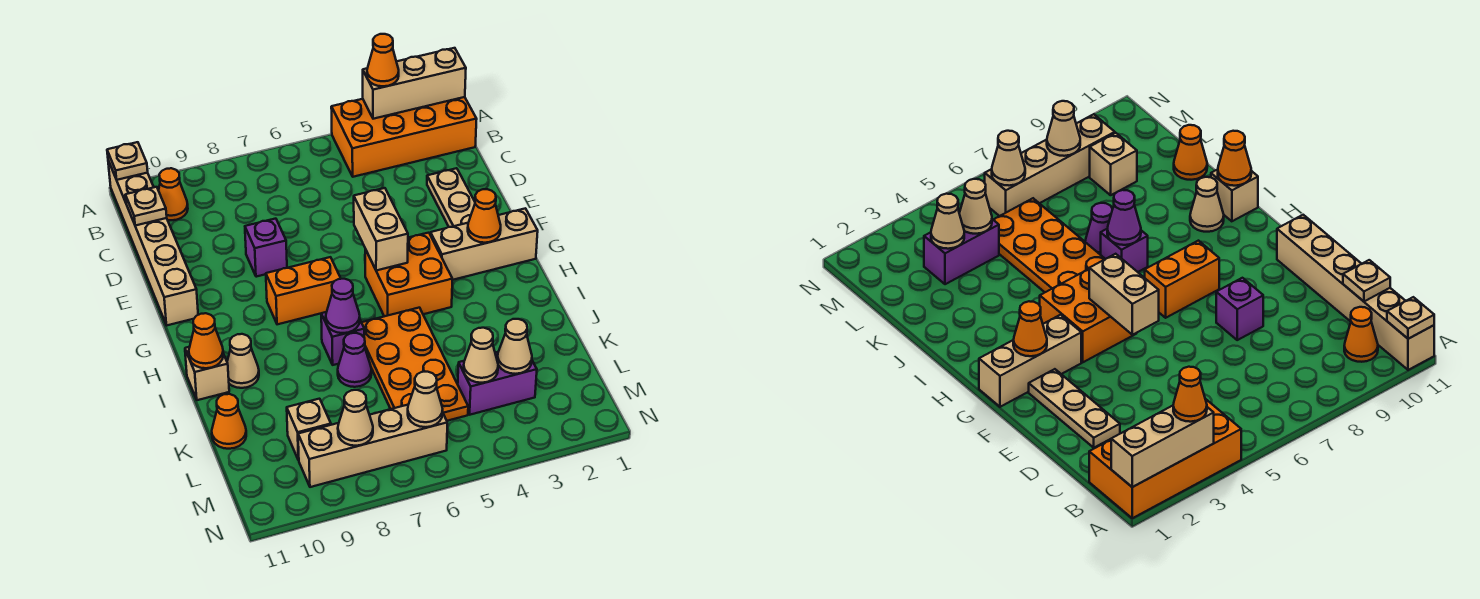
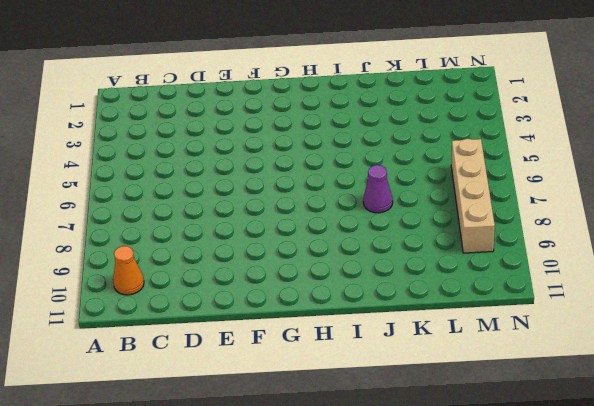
none -> orange 2x4 brick [331,97,477,177]
none -> tan 1x6 brick [108,160,198,325]
none -> tan 1x3 plate [427,168,475,227]

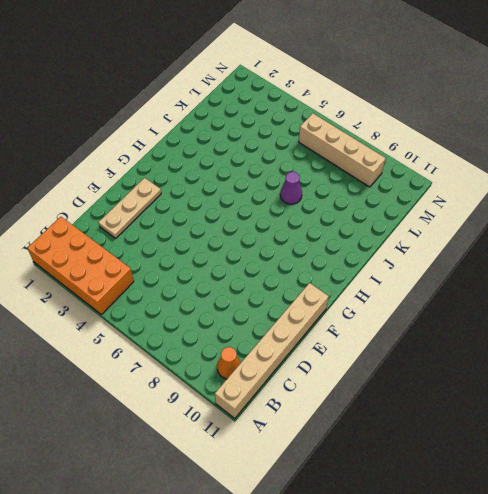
none -> purple 1x1 brick [245,219,287,277]
none -> tan 1x3 brick [430,208,538,280]
none -> orange 2x2 brick [365,233,452,316]

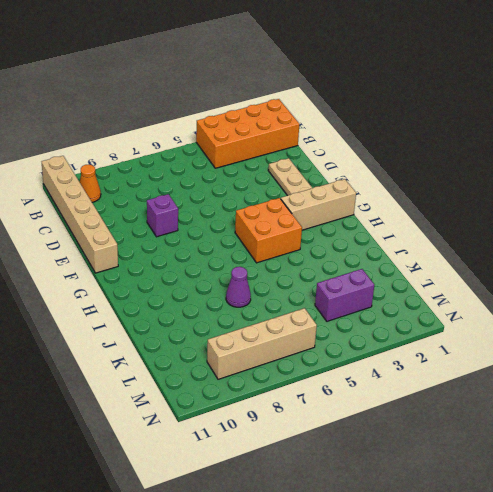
none -> orange 1x2 brick [266,257,341,324]
none -> orange 2x4 plate [362,308,468,421]
none -> purple 1x1 brick [321,312,364,365]

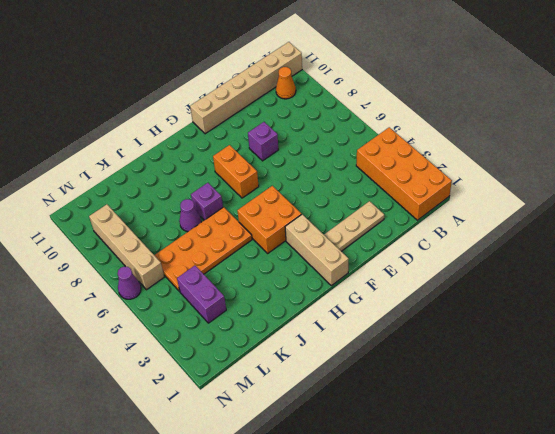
purple 1x1 cone [118,267,141,299] -> purple 1x1 cone moved to [326,279,360,333]
none -> tan 1x1 cone [227,334,259,388]
none -> tan 1x1 brick [185,347,229,400]
none -> orange 1x1 cone [212,394,246,449]

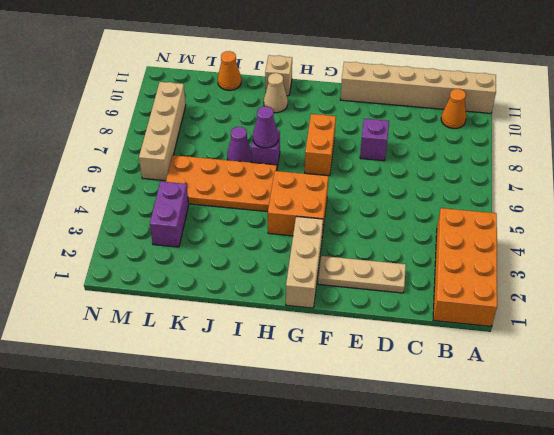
none -> tan 1x1 brick [287,399,331,460]
none -> tan 1x3 brick [363,48,466,119]
none -> tan 1x1 plate [107,142,148,180]

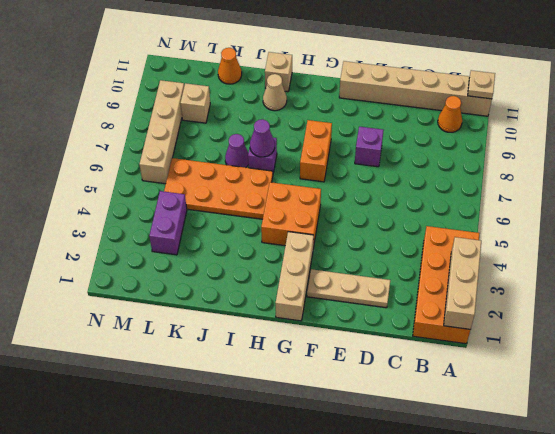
none -> tan 1x1 plate [125,187,167,226]
none -> tan 1x2 brick [354,188,408,271]
none -> orange 1x1 cone [468,189,501,243]

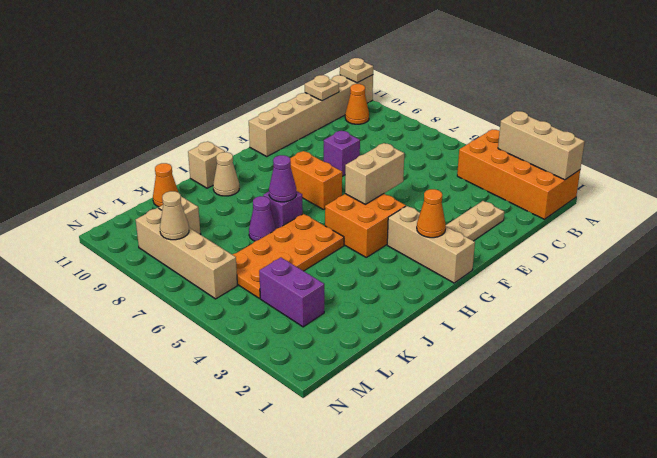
none -> orange 1x1 cone [189,313,223,368]
none -> tan 1x1 cone [497,319,532,374]
none -> tan 1x1 cone [464,328,498,383]

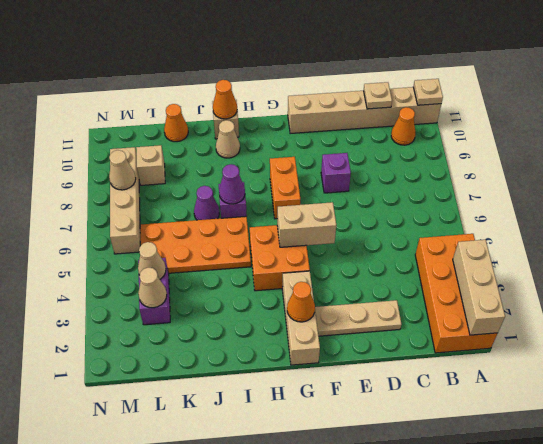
none -> tan 1x1 cone [408,372,443,427]
none -> orange 1x1 cone [367,34,399,86]

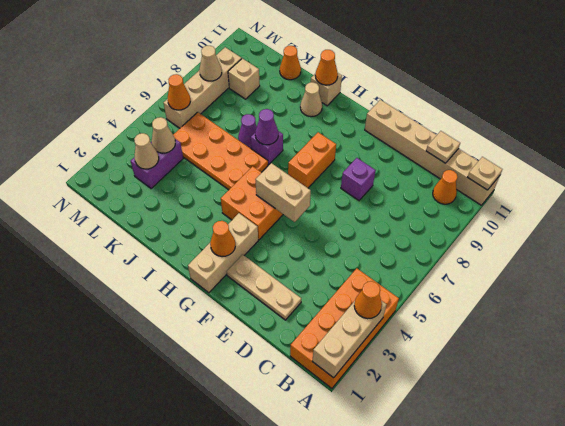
orange 1x1 cone [168,74,190,110] -> tan 1x1 cone [408,372,443,427]

